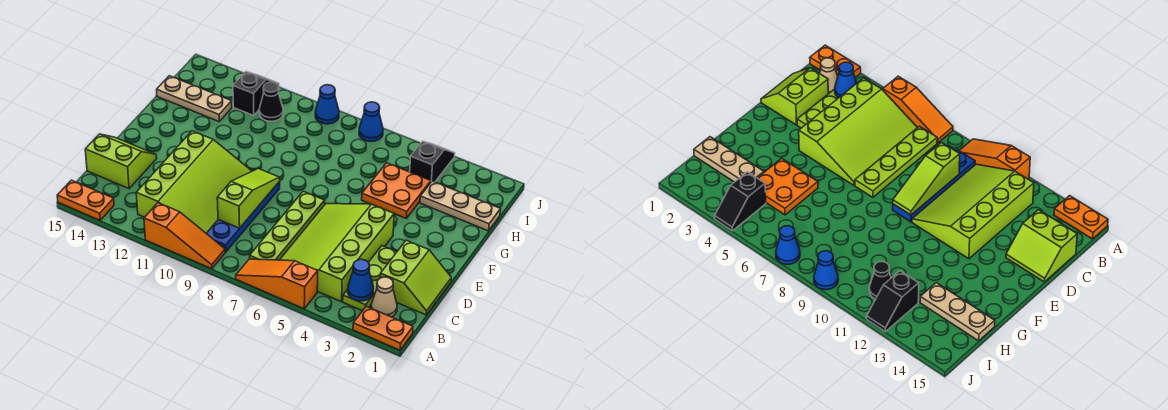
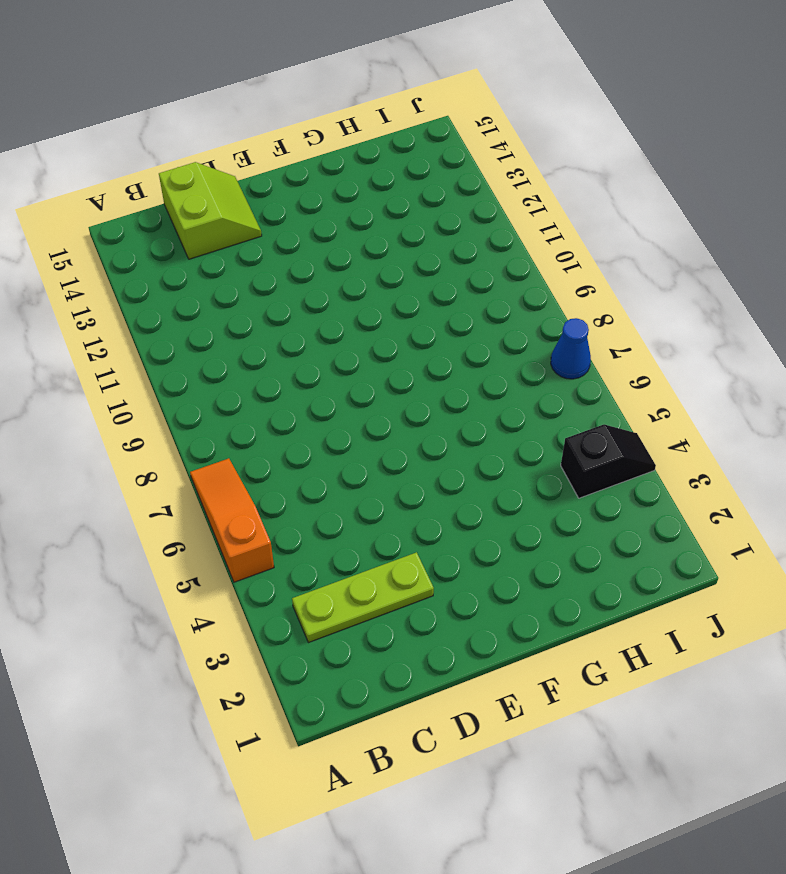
none -> orange 1x2 plate [353,306,413,350]
none -> orange 1x3 slope [144,203,225,269]
none -> orange 1x2 plate [57,180,114,220]

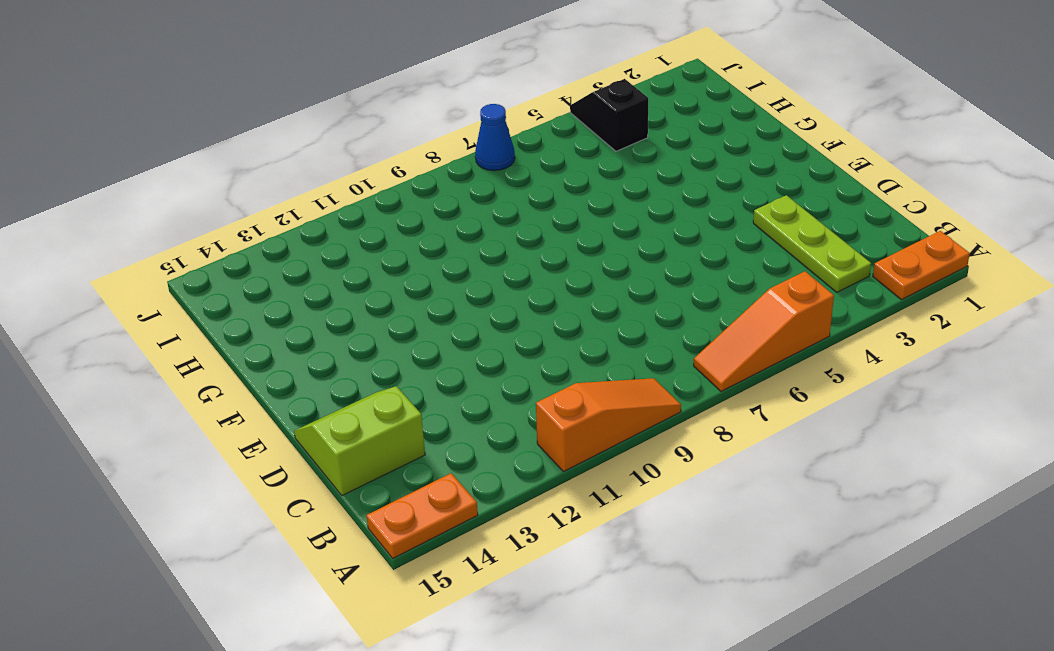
none -> tan 1x1 cone [371,277,397,317]
none -> lime 3x4 slope [280,204,394,302]
none -> lime 1x4 plate [250,191,325,260]

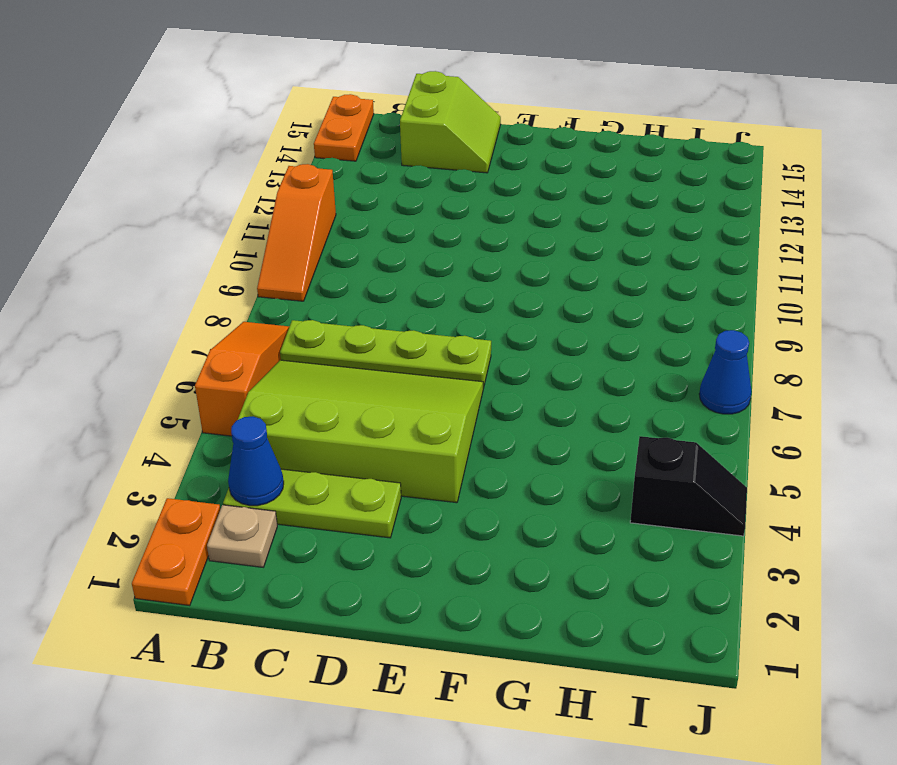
tan 1x1 plate [207,505,277,567] -> tan 1x1 cone [371,277,397,317]
none -> blue 1x4 plate [206,182,280,252]
none -> lime 3x4 slope [136,131,252,233]
none -> lime 2x2 slope [380,240,451,315]

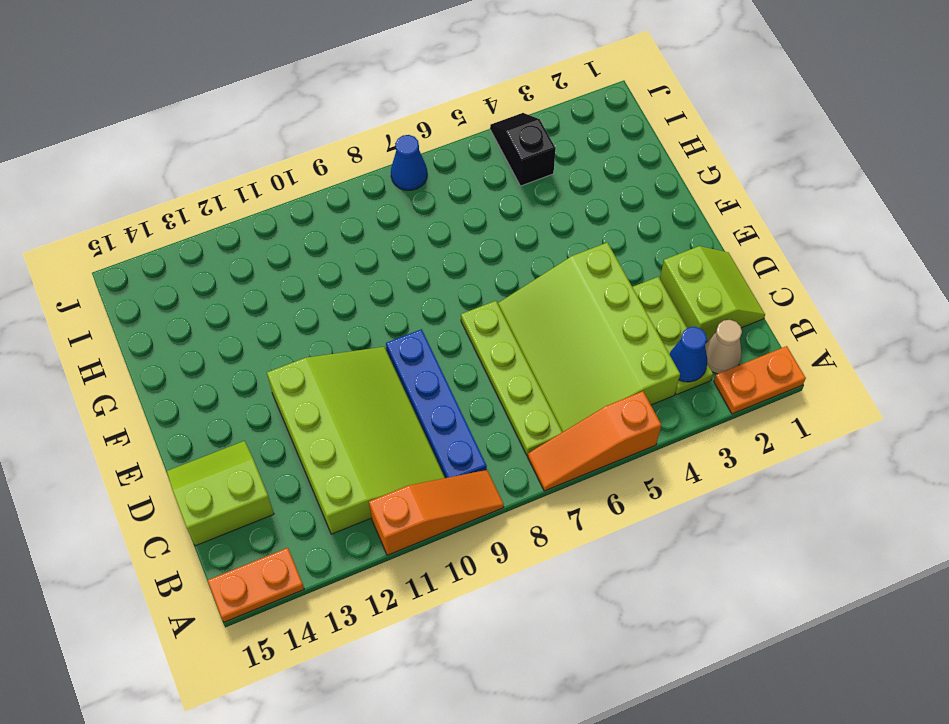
none -> orange 2x2 plate [362,163,431,218]
none -> tan 1x3 plate [420,181,501,231]
none -> tan 1x3 plate [157,76,232,121]

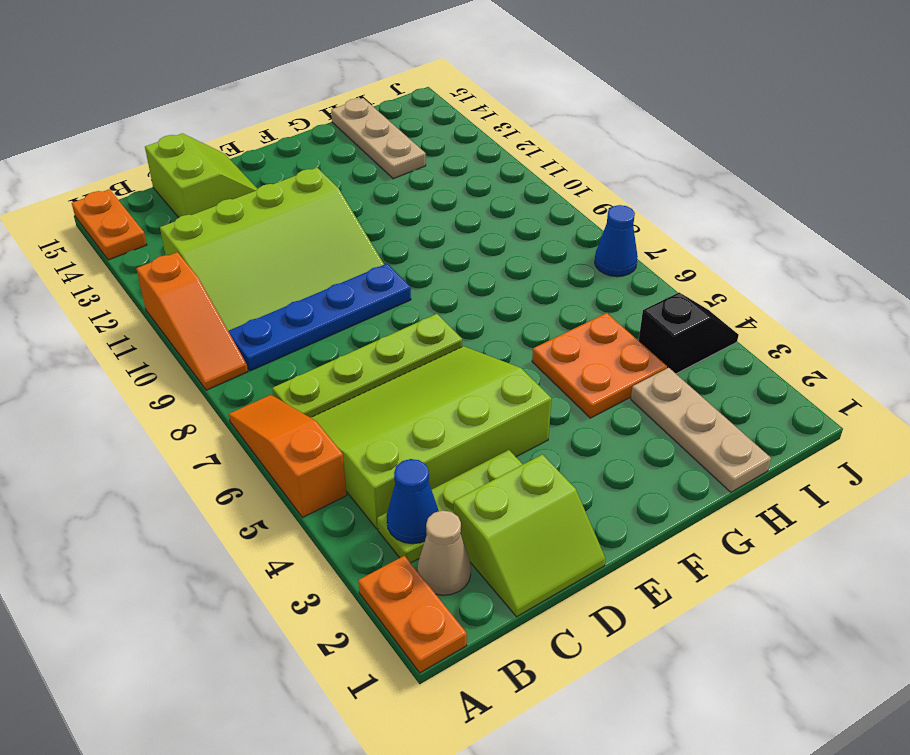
none -> black 1x1 cone [259,82,283,121]
none -> black 1x2 slope [233,72,279,116]
none -> blue 1x1 cone [315,85,339,124]

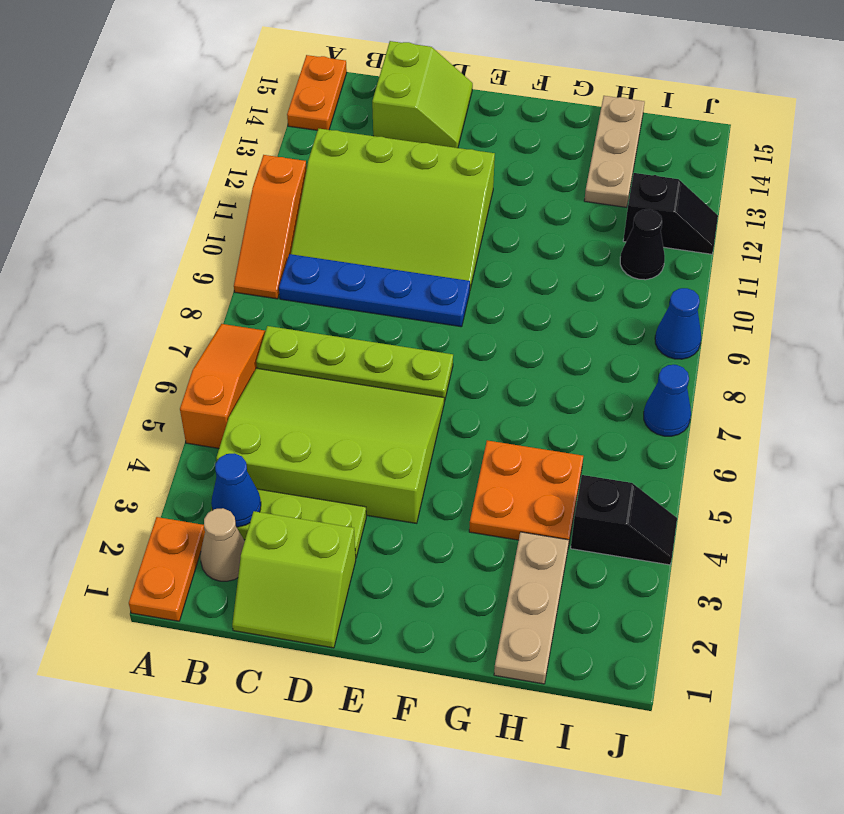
none -> lime 1x3 slope [217,169,280,228]

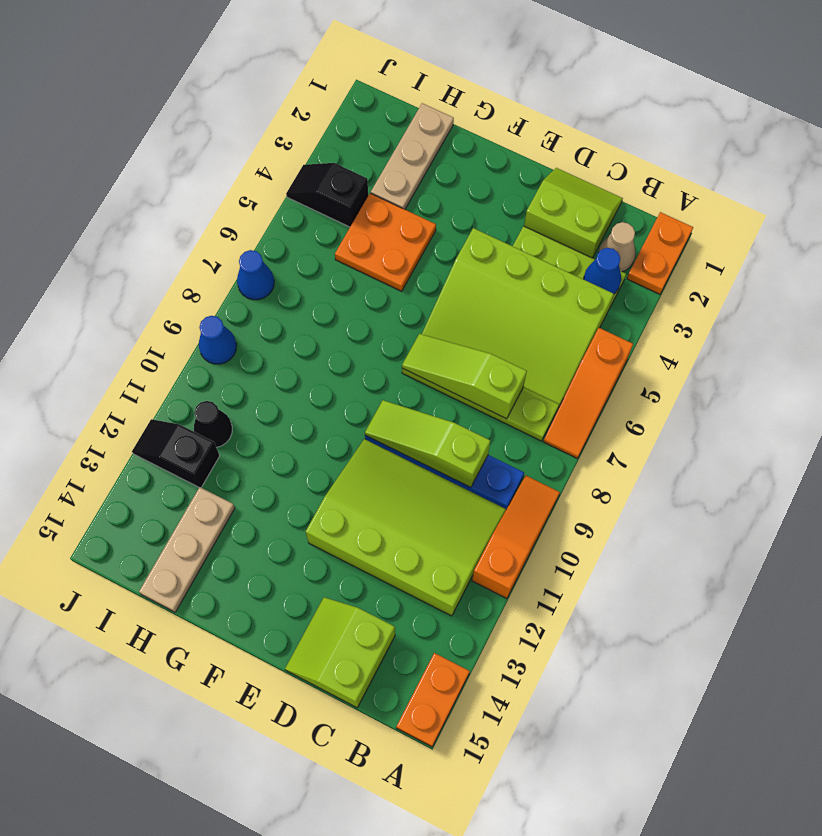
lime 1x3 slope [402,334,527,419] -> none

